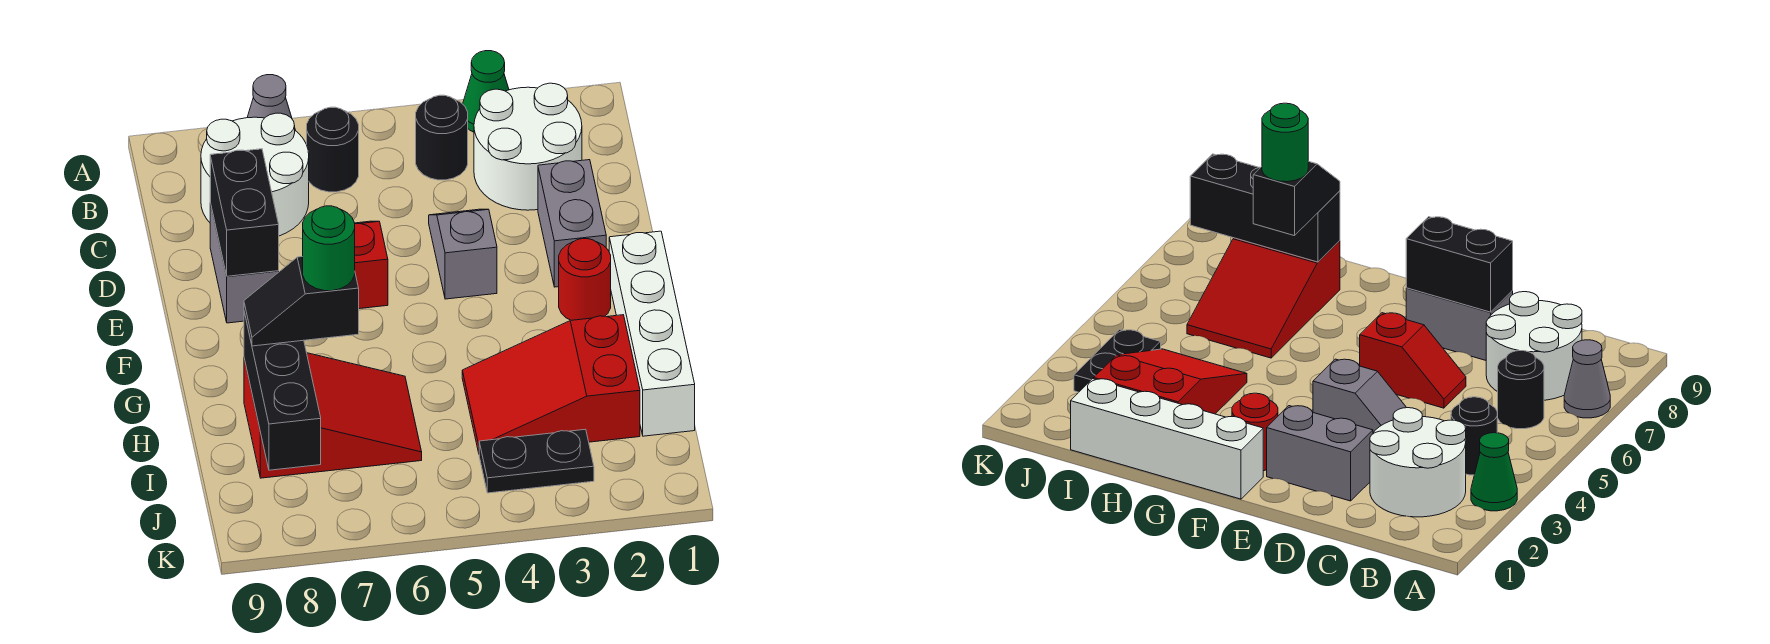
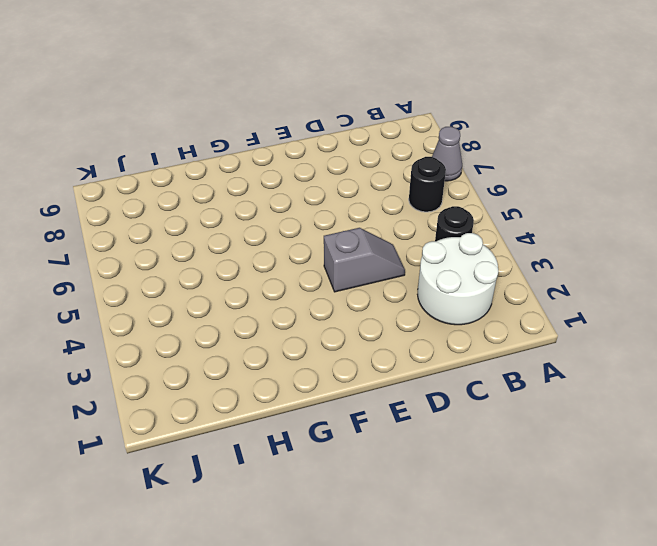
none -> green 1x1 cone [463,51,509,132]
none -> white 2x2 round brick [201,113,309,236]
none -> grey 1x2 brick [538,160,606,287]

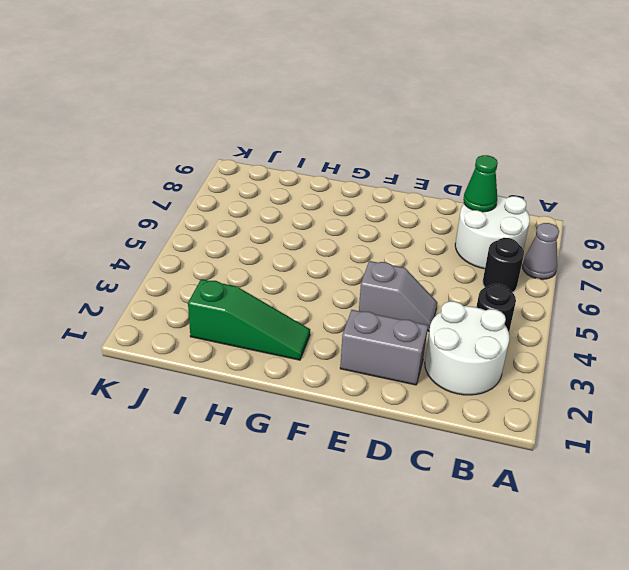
green 1x1 cone [463,155,498,212] -> green 1x1 cone moved to [463,51,509,132]
green 1x3 slope [188,279,310,360] -> red 2x3 slope [462,315,640,453]
none -> red 1x2 slope [355,221,388,309]
none -> grey 1x2 brick [210,203,279,323]
none -> white 1x4 brick [609,231,695,436]

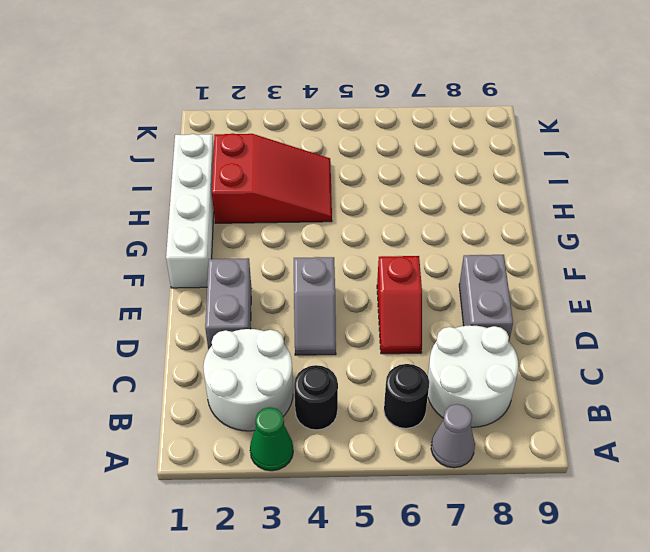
none -> red 1x1 round brick [559,239,611,320]
none -> red 2x3 slope [244,353,422,478]
none -> black 1x2 plate [479,429,594,493]

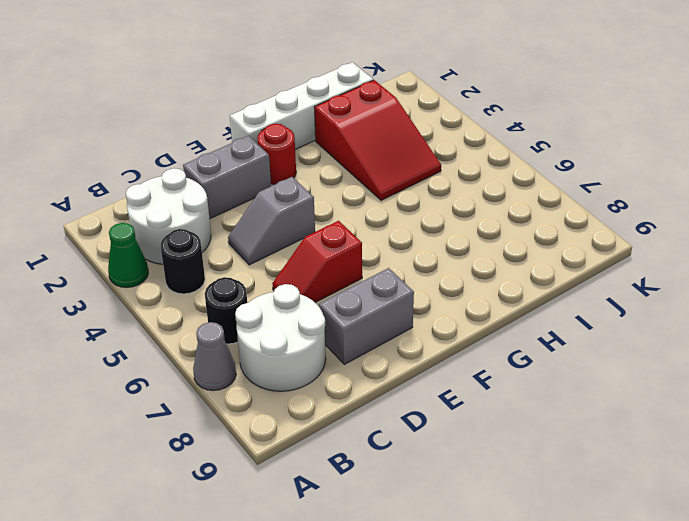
none -> red 2x3 slope [244,353,422,478]
none -> black 1x2 plate [479,429,594,493]
none -> black 1x2 brick [210,149,279,276]

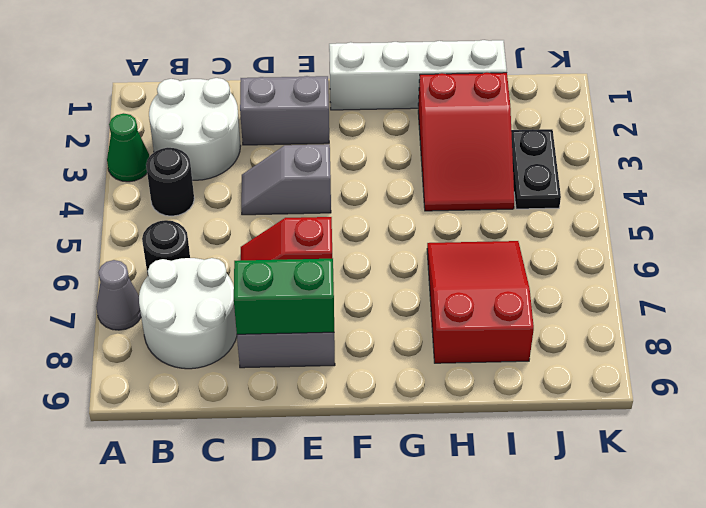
green 1x2 brick [234,259,334,334] -> black 1x2 brick [210,149,279,276]
none -> red 1x1 round brick [559,239,611,320]
none -> black 1x3 brick [244,312,321,470]
none -> black 1x2 slope [244,257,359,346]

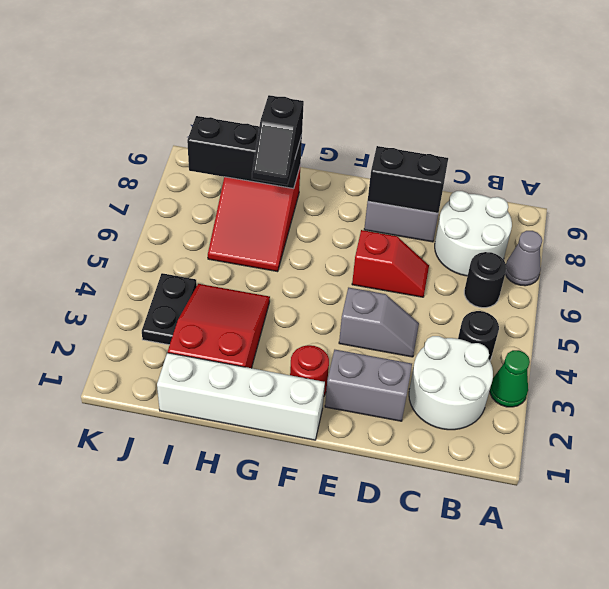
black 1x2 slope [252,95,304,185] -> black 1x2 slope turned to [244,257,359,346]
none -> green 1x1 round brick [303,206,355,291]

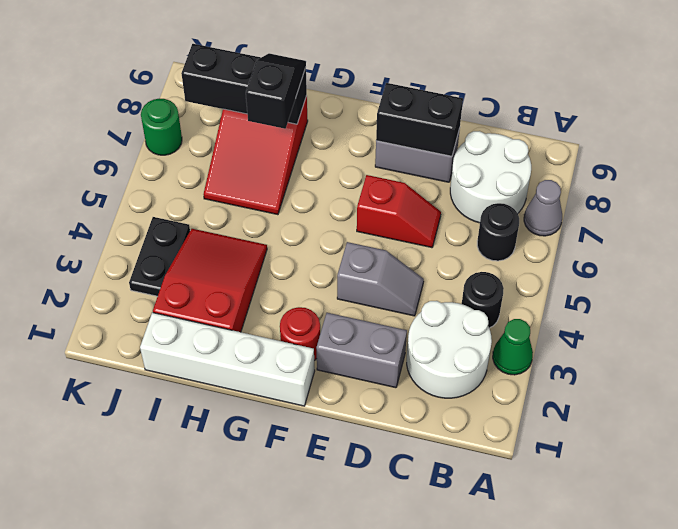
green 1x1 round brick [141,98,182,155] -> green 1x1 round brick moved to [303,206,355,291]

